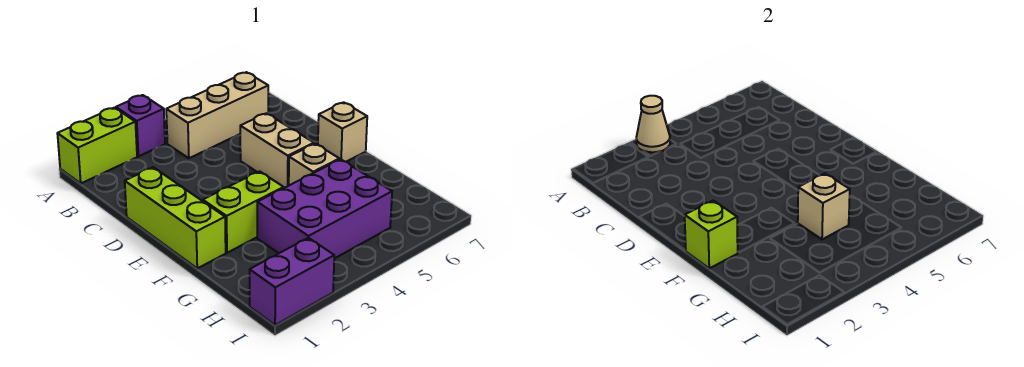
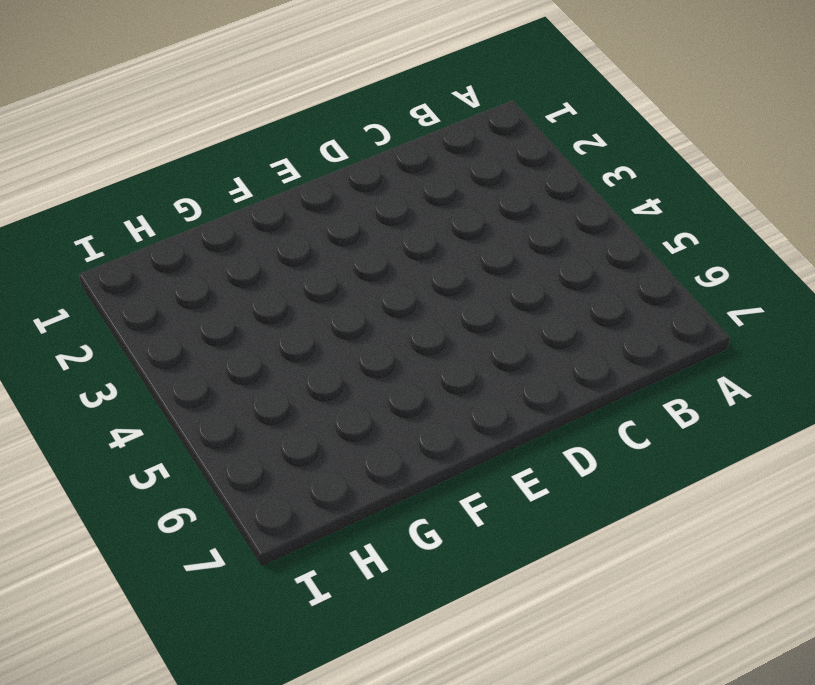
none -> lime 1x2 brick [57,108,137,183]
none -> purple 1x1 brick [116,95,165,156]
none -> tan 1x3 brick [166,72,268,158]

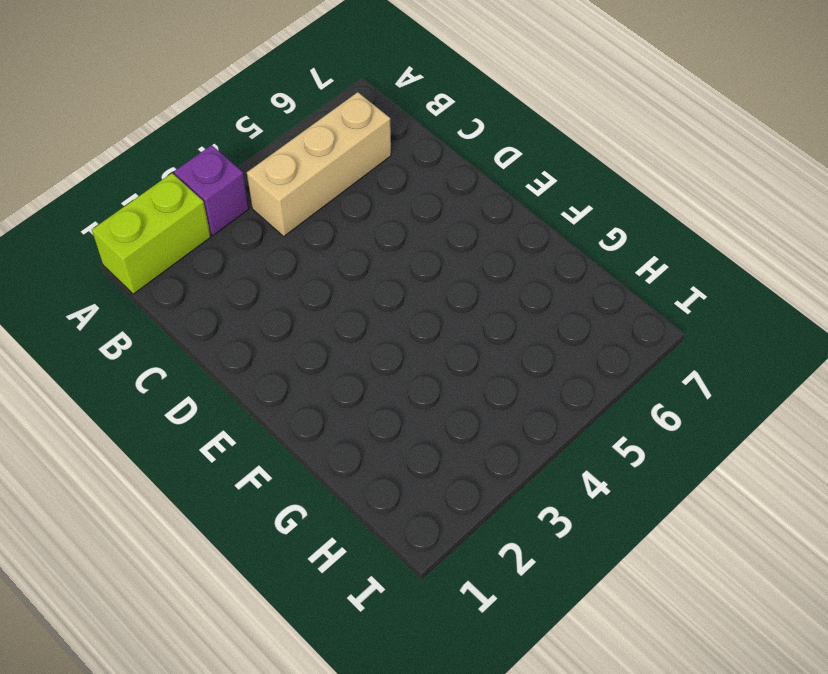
none -> lime 1x3 brick [125,167,226,268]
none -> tan 1x2 brick [240,113,314,188]
none -> tan 1x1 brick [318,102,367,162]

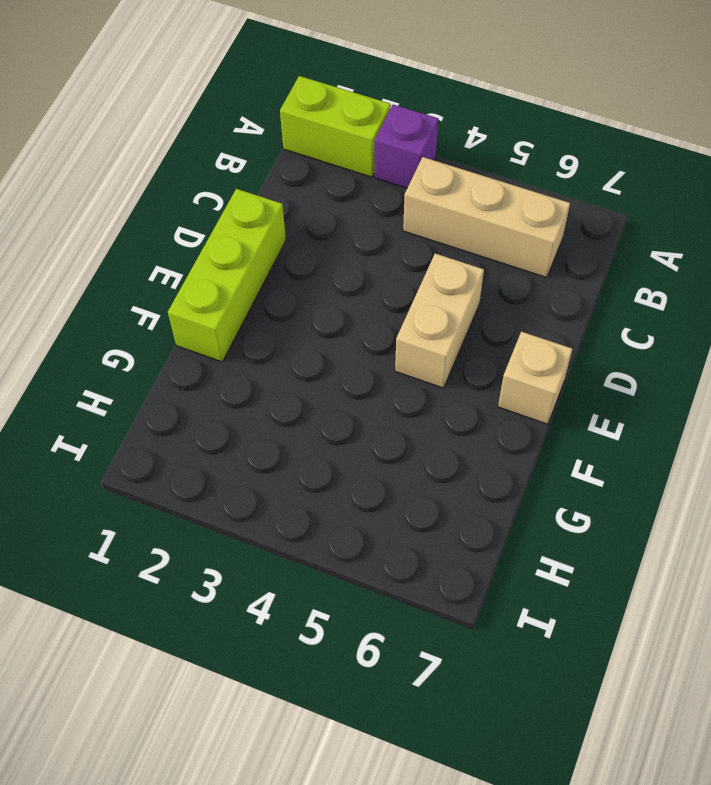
none -> lime 1x2 brick [203,171,284,253]
none -> tan 1x1 brick [289,144,339,185]
none -> purple 2x3 brick [257,159,392,259]

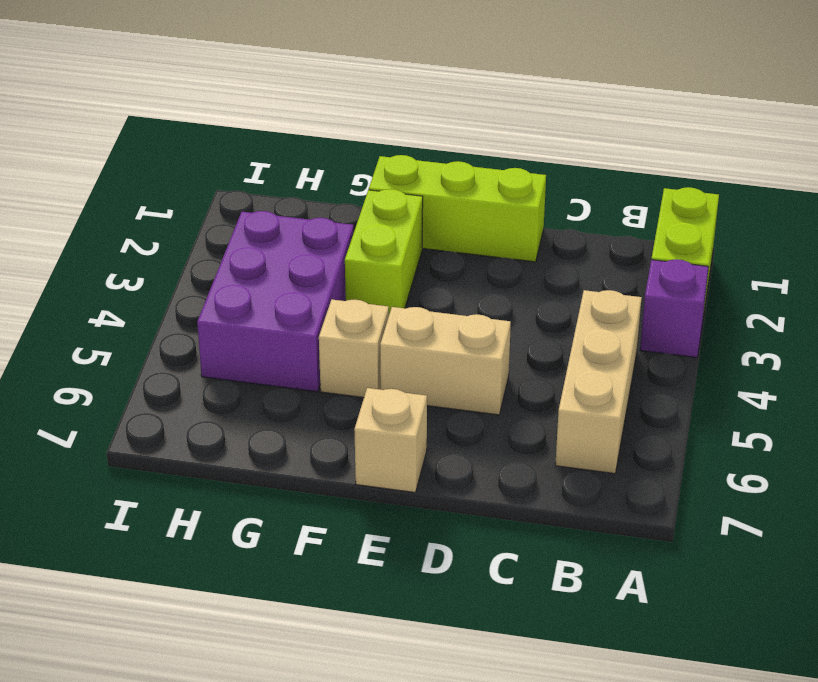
none -> purple 1x2 brick [250,238,334,325]
none -> tan 1x1 cone [636,96,670,152]
none -> lime 1x1 brick [685,200,738,268]

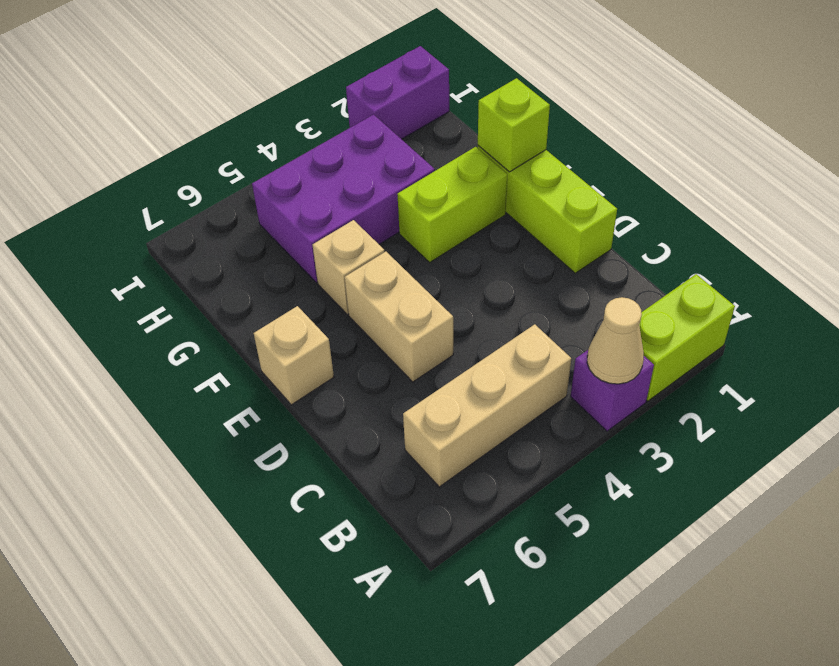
none -> tan 1x1 brick [798,174,850,239]

